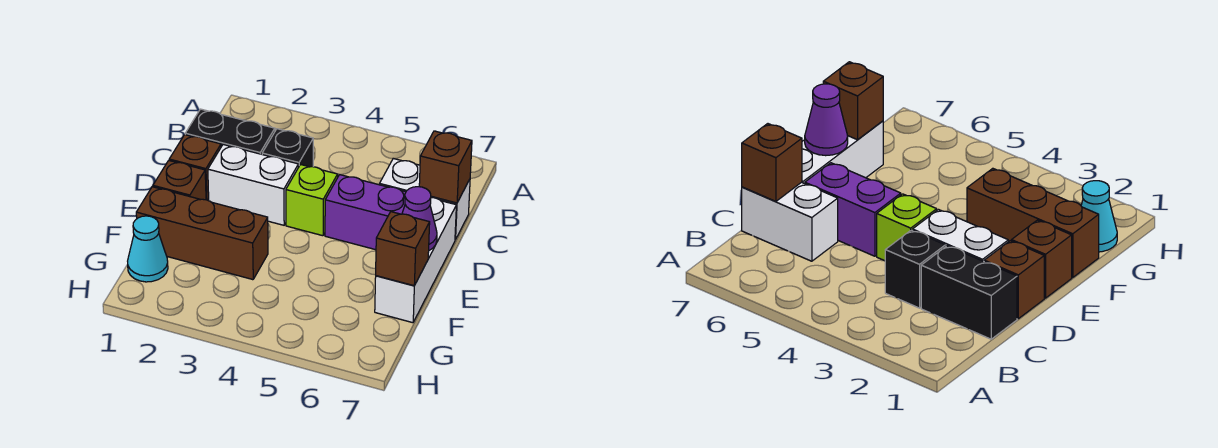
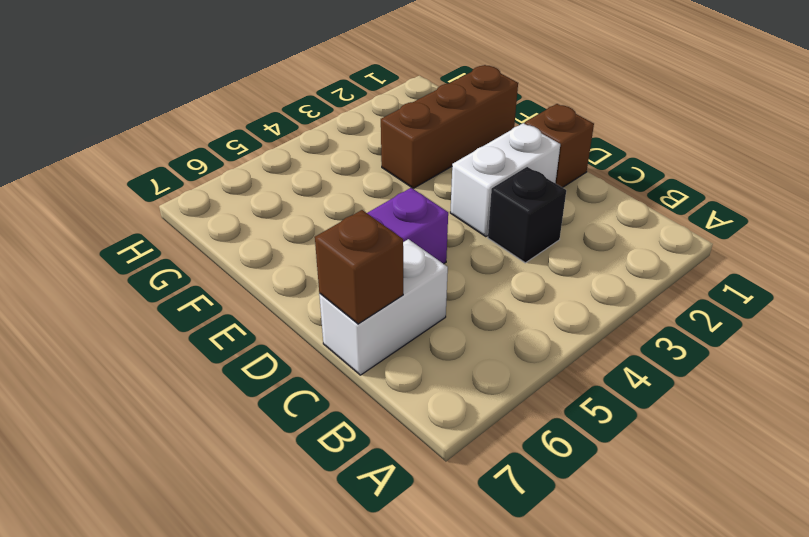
none -> black 1x2 brick [185,109,275,154]
none -> lime 1x1 brick [286,165,338,236]
none -> white 1x3 brick [375,197,456,323]

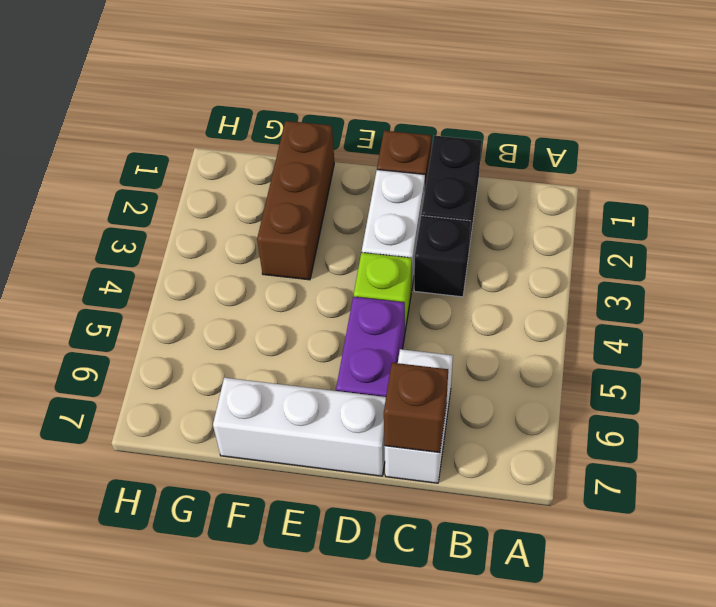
none -> brown 1x1 brick [153,161,206,200]
none -> cyan 1x1 cone [128,216,168,282]
none -> purple 1x1 cone [402,187,437,250]

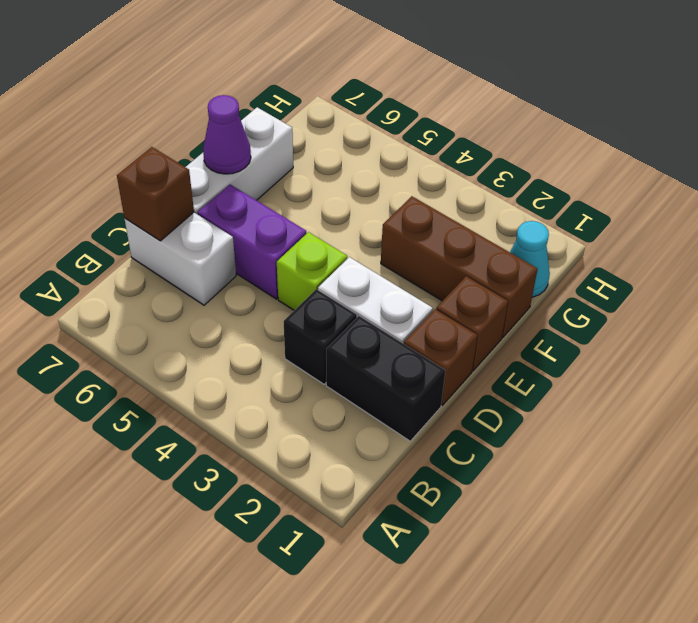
none -> brown 1x1 brick [376,212,430,286]

